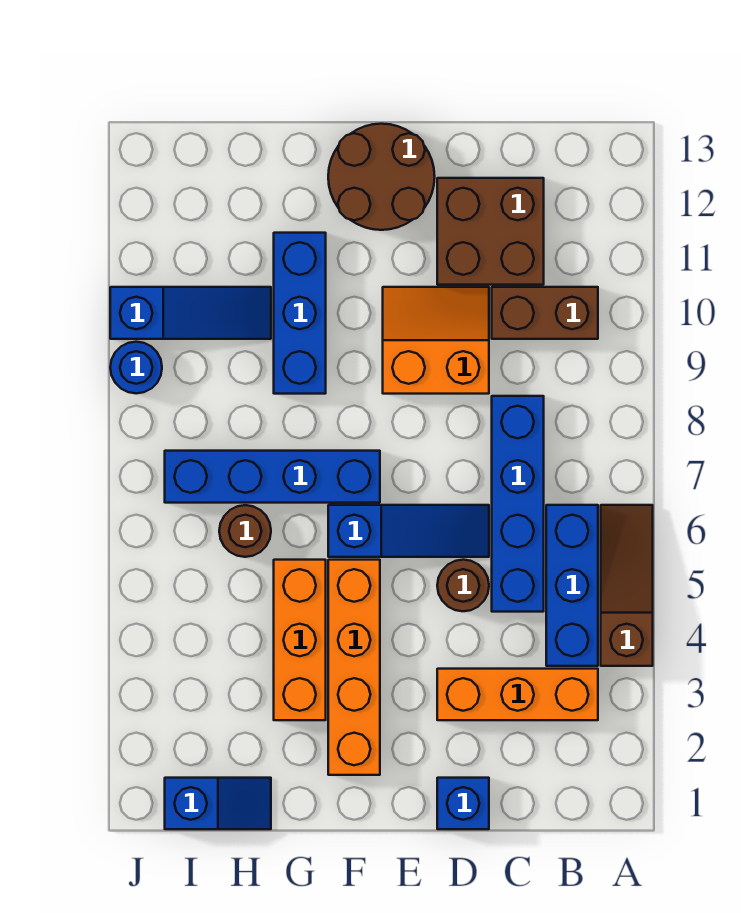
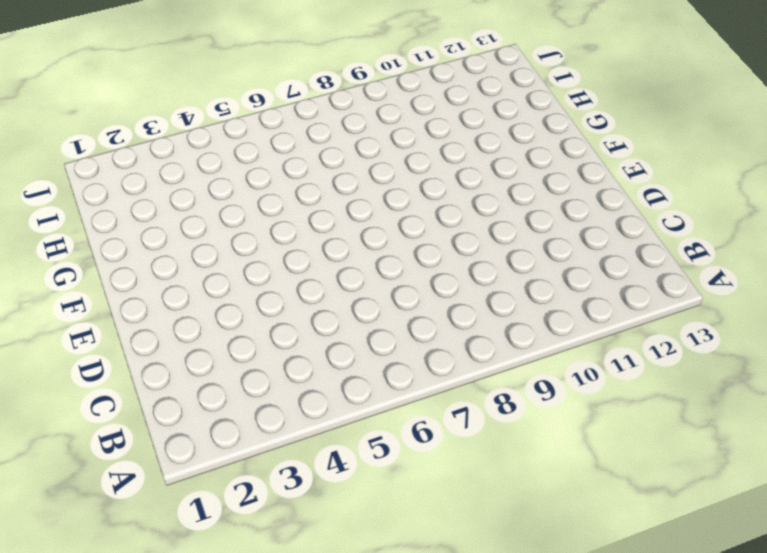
none -> brown 1x3 slope [601,505,653,666]
none -> orange 1x3 brick [437,669,598,720]
none -> blue 1x3 brick [546,505,598,666]

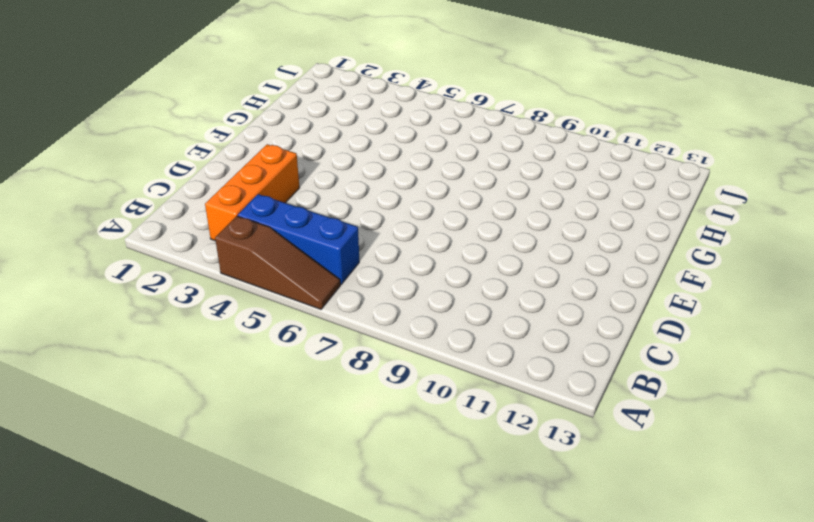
none -> brown 1x2 brick [492,287,598,339]
none -> blue 1x4 brick [492,396,544,612]
none -> brown 2x2 brick [437,178,544,285]

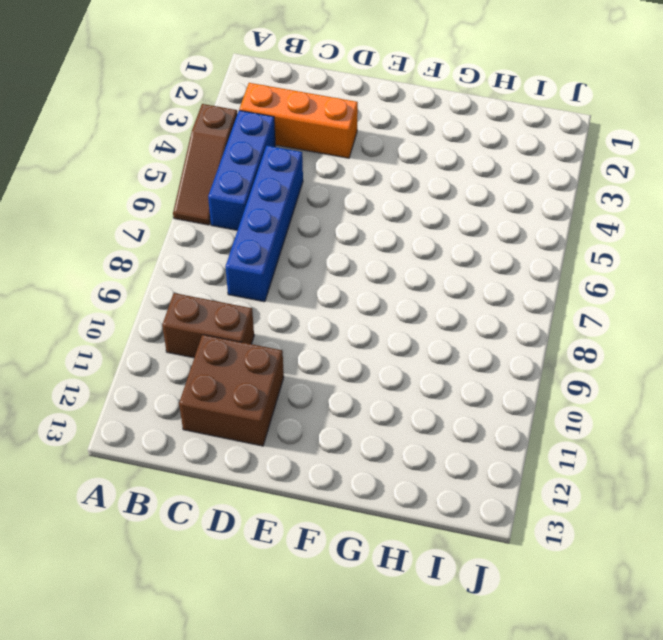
none -> blue 1x1 brick [437,778,489,829]
none -> brown 1x1 round brick [437,560,489,611]
none -> blue 1x3 slope [328,505,489,557]

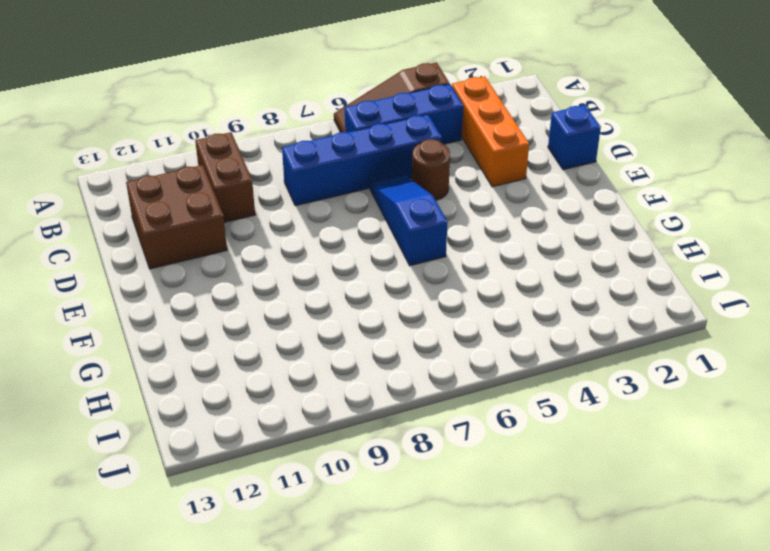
none -> orange 2x2 slope [383,287,489,394]
none -> brown 2x2 round brick [328,124,435,230]
none -> orange 1x4 brick [328,560,380,775]

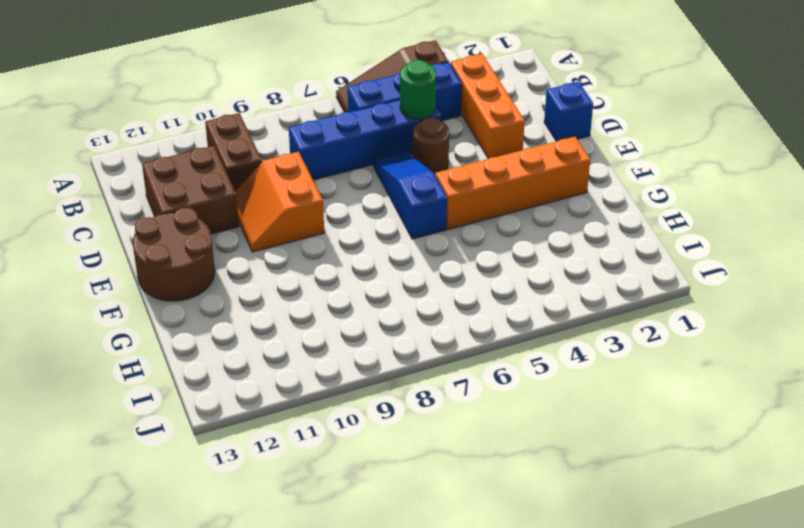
green 1x1 round brick [400,60,436,119] -> none
none -> blue 1x4 brick [165,451,380,503]
none -> orange 1x3 brick [274,560,326,720]
none -> blue 1x3 brick [274,233,326,394]

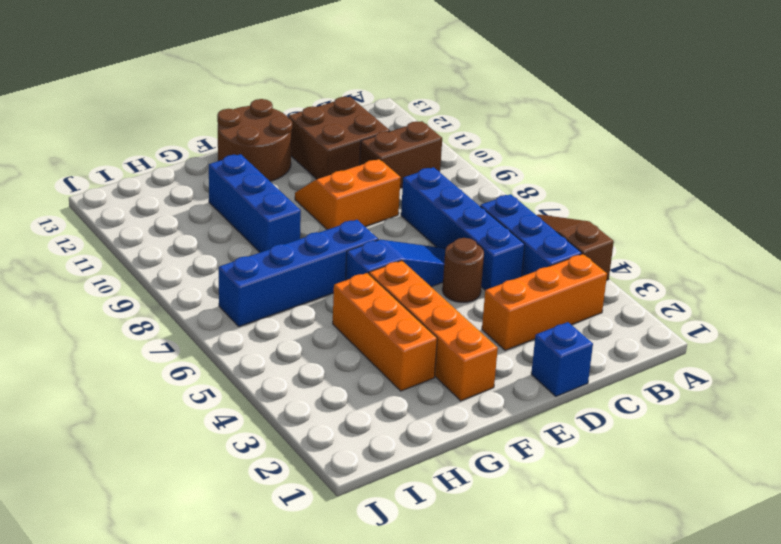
none -> blue 1x2 slope [165,778,271,829]
none -> brown 1x1 round brick [219,505,271,557]
none -> blue 1x3 slope [110,287,271,339]

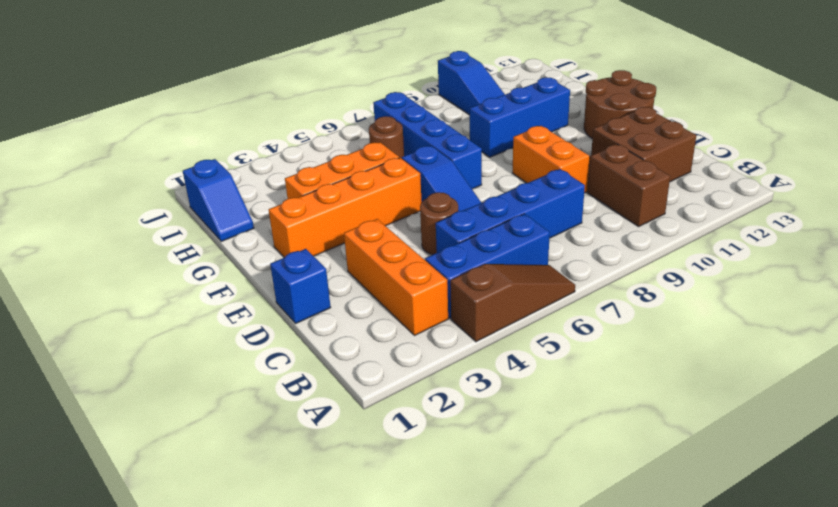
none -> blue 1x1 round brick [110,342,162,393]

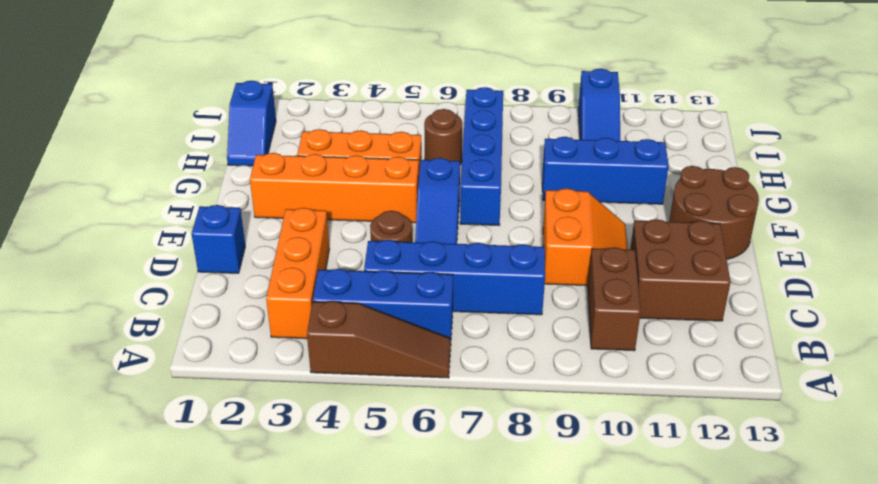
none -> blue 1x1 round brick [110,342,162,393]

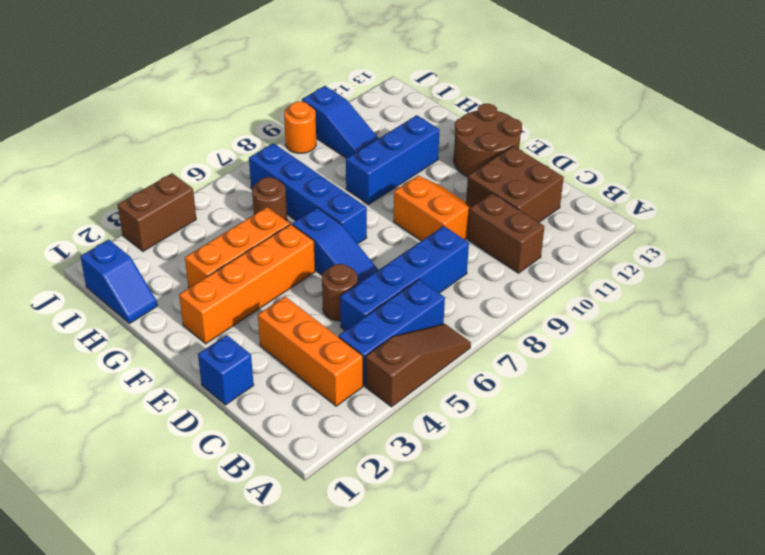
brown 1x2 brick [118,173,196,251] -> none
orange 1x1 round brick [284,102,316,153] -> blue 1x1 round brick [110,342,162,393]

